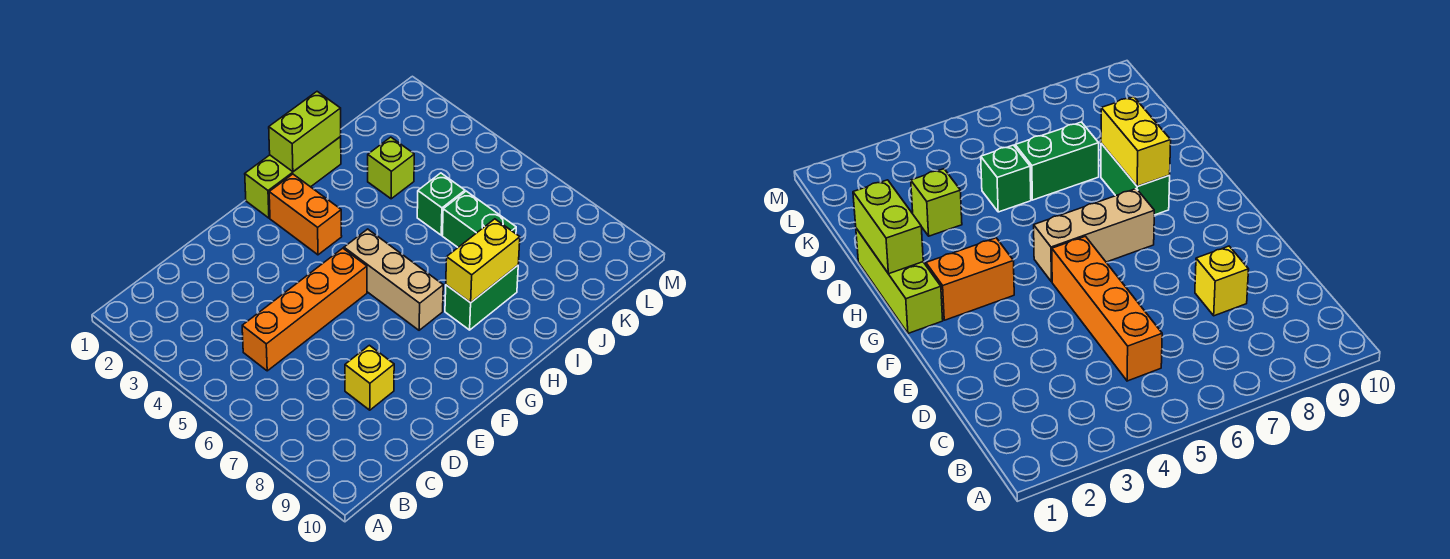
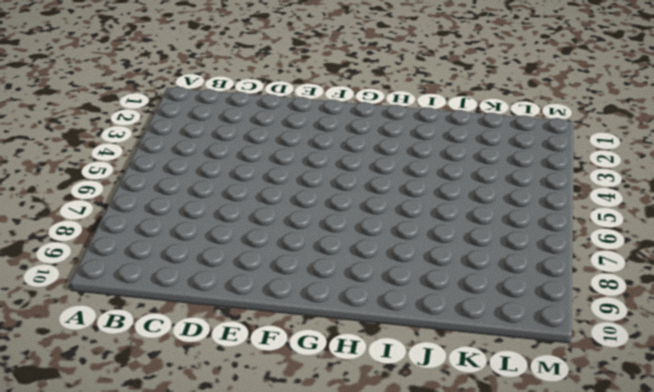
none -> orange 1x4 brick [242,248,367,371]
none -> yellow 1x1 brick [345,345,394,410]

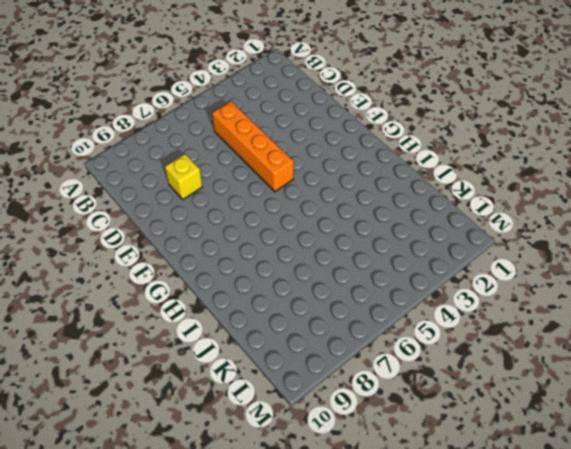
none -> lime 1x3 brick [245,137,341,218]
none -> orange 1x2 brick [269,174,342,255]

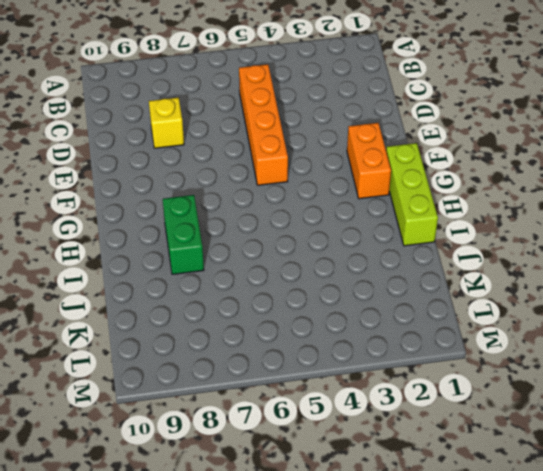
orange 1x2 brick [347,123,391,199] -> orange 1x2 brick turned to [269,174,342,255]
none -> tan 1x3 brick [344,229,443,330]
none -> lime 1x1 brick [368,137,414,199]

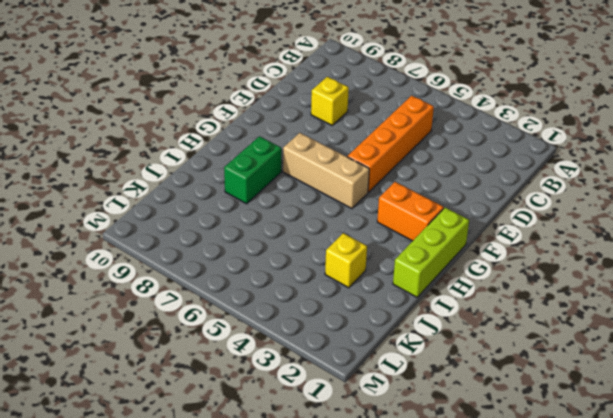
yellow 1x1 brick [325,233,367,288] -> lime 1x1 brick [368,137,414,199]
none -> green 1x1 brick [417,173,465,235]
none -> green 1x2 brick [442,191,516,247]

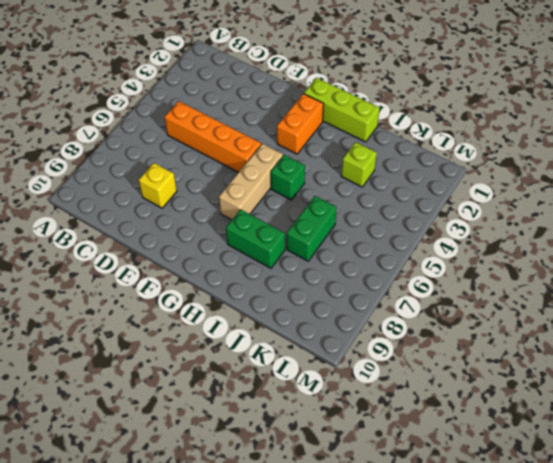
green 1x1 brick [271,155,305,200] -> green 1x1 brick moved to [417,173,465,235]
none -> lime 1x2 brick [269,92,341,172]
none -> yellow 1x2 brick [446,219,520,303]

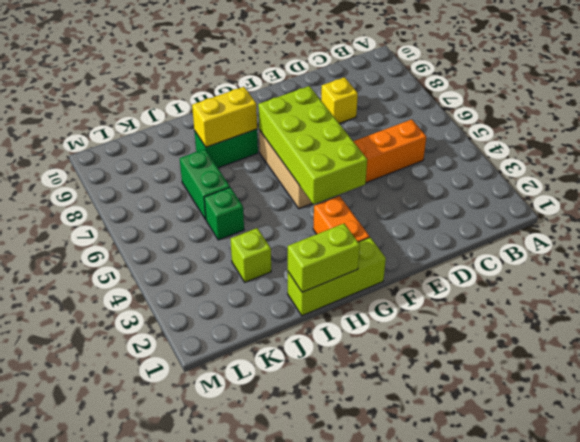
lime 2x4 brick [258,86,367,204] -> none

